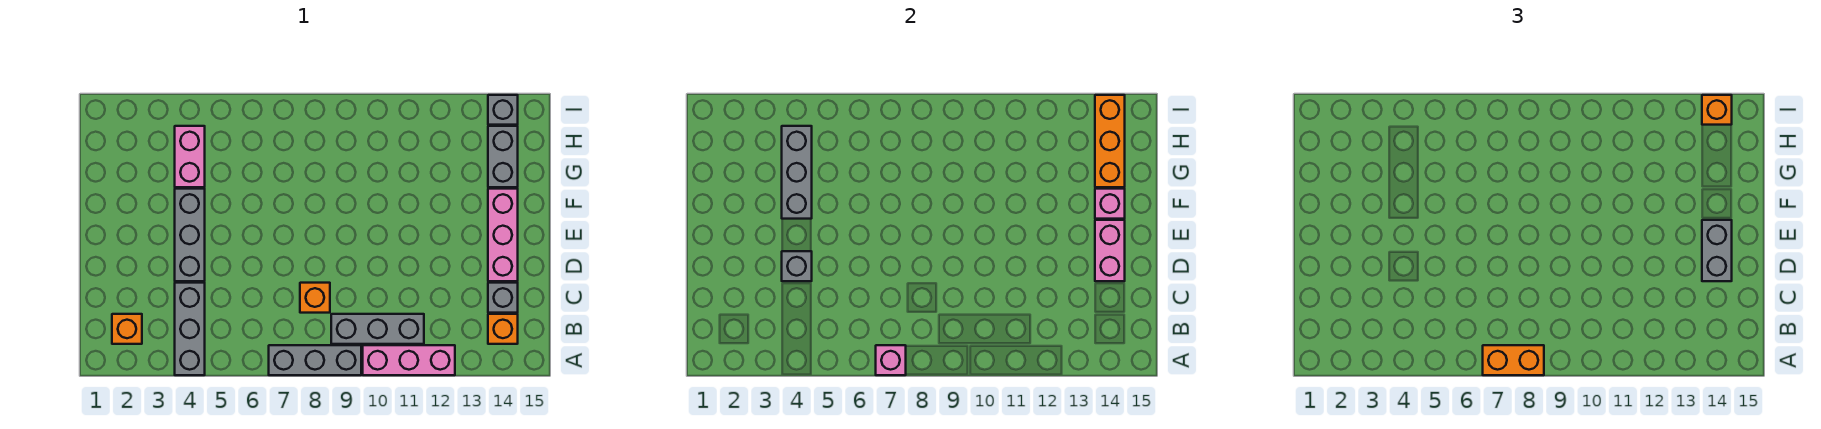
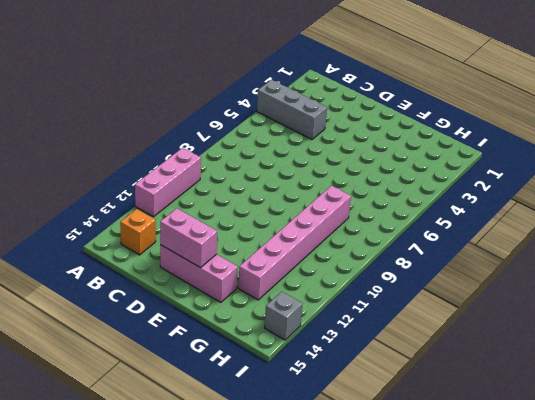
pink 1x6 brick [238,186,351,300] -> none
none -> grey 1x3 brick [269,345,361,375]
none -> orange 1x1 brick [112,314,142,344]
none -> grey 1x3 brick [331,314,424,344]

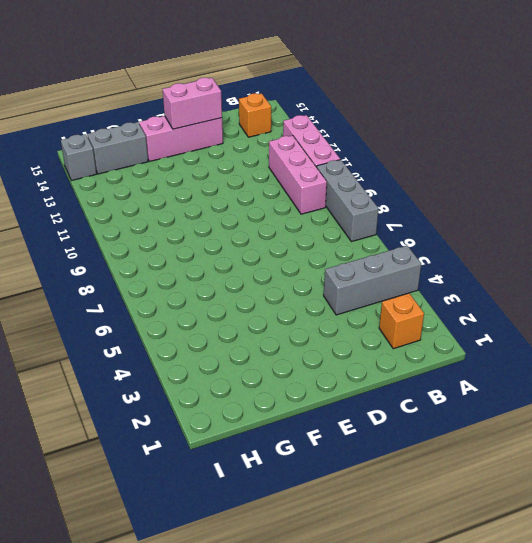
pink 1x3 brick [269,136,327,214] -> grey 1x3 brick [331,314,424,344]
none -> orange 1x1 brick [300,283,330,313]
none -> grey 1x1 brick [488,283,518,313]
none -> grey 1x3 brick [175,189,205,281]

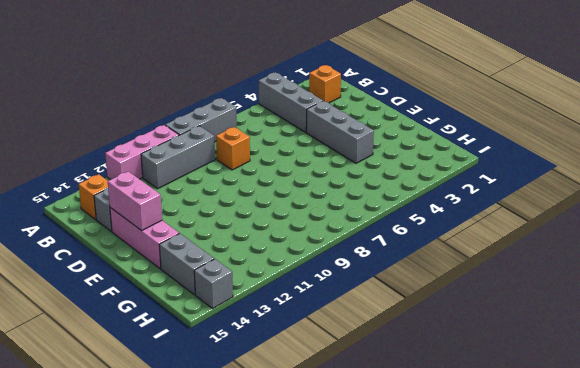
none -> pink 1x2 brick [175,126,205,187]
none -> pink 1x1 brick [876,345,906,375]
none -> grey 1x1 brick [782,251,812,281]

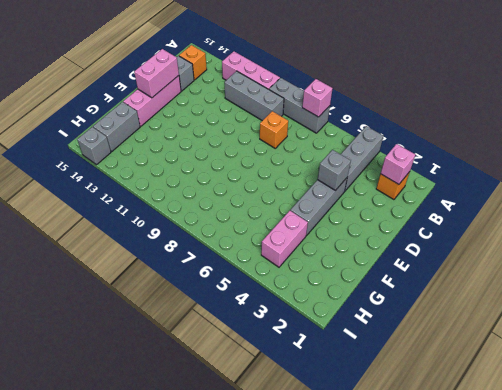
pink 1x1 brick [381,144,415,184] -> pink 1x1 brick moved to [1095,189,1125,219]
none -> grey 1x3 brick [782,126,812,219]
none -> orange 1x3 brick [1095,95,1125,187]
none -> orange 1x2 brick [1483,345,1544,375]

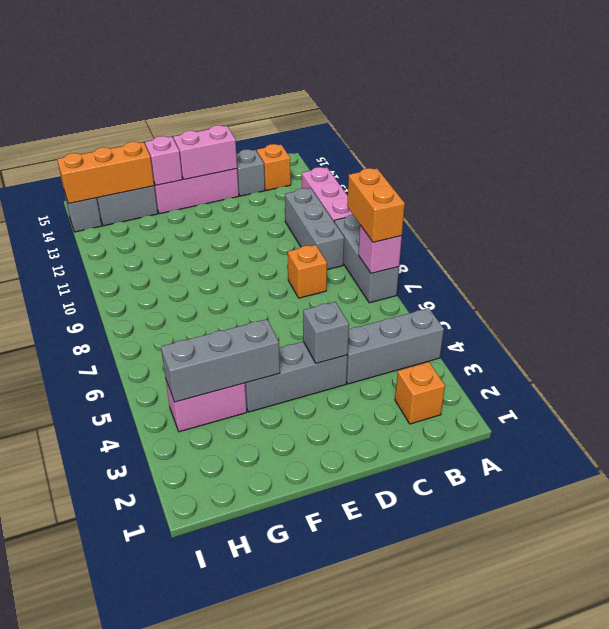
none -> grey 1x2 brick [1702,220,1732,281]
none -> orange 1x1 brick [1702,95,1732,125]

